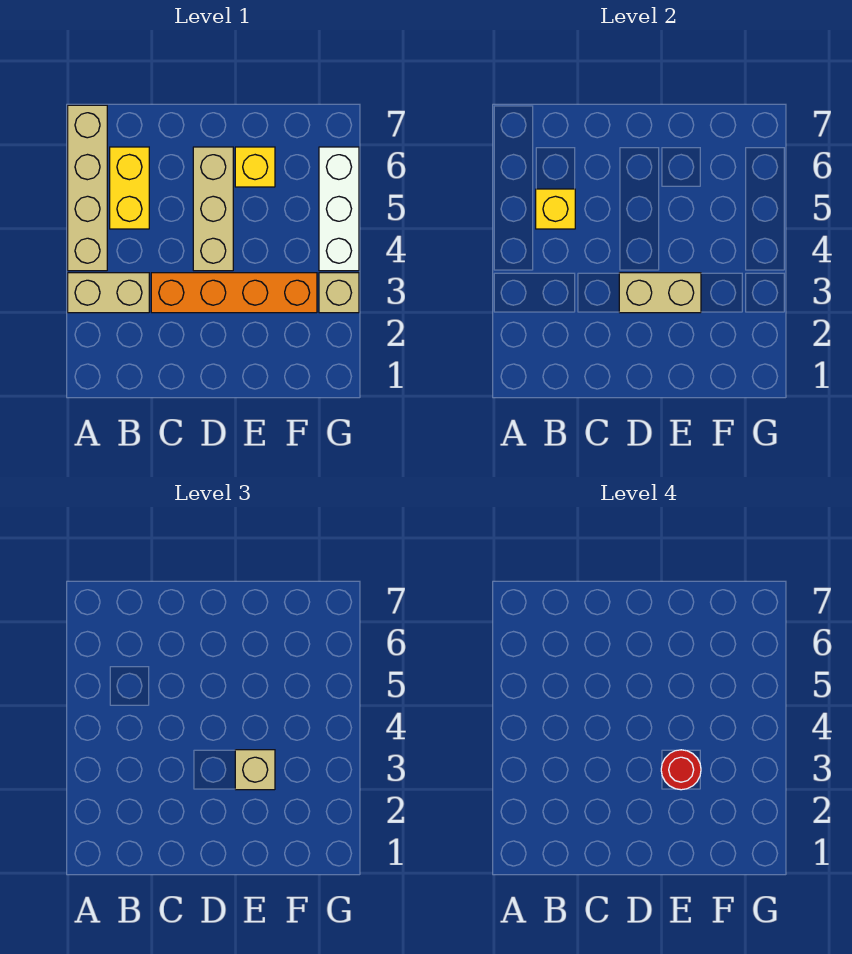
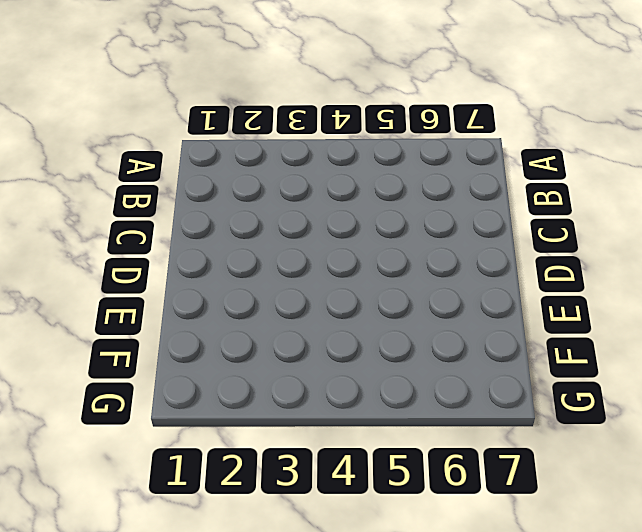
none -> tan 1x2 brick [68,273,149,313]
none -> tan 1x4 brick [68,105,107,271]
none -> yellow 1x2 brick [110,147,149,229]

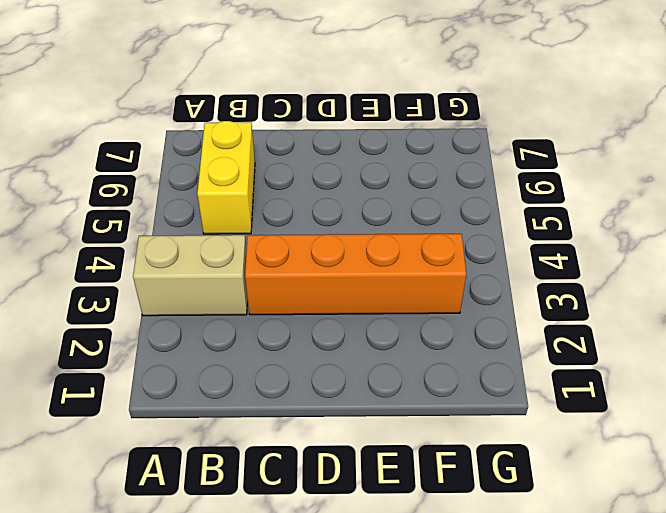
none -> tan 1x4 brick [68,105,107,271]
none -> tan 1x3 brick [193,147,233,271]
none -> yellow 1x1 brick [235,147,275,187]

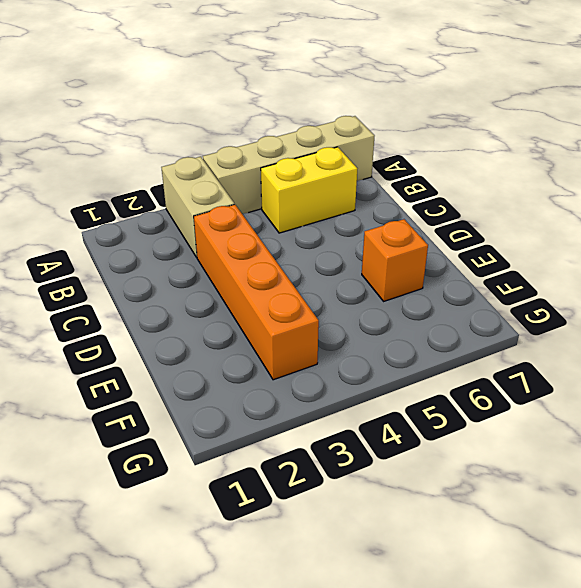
orange 1x1 brick [362,219,428,301] -> yellow 1x1 brick [235,147,275,187]
none -> tan 1x3 brick [193,147,233,271]
none -> tan 1x1 brick [319,273,359,313]
none -> white 1x3 brick [319,147,359,271]

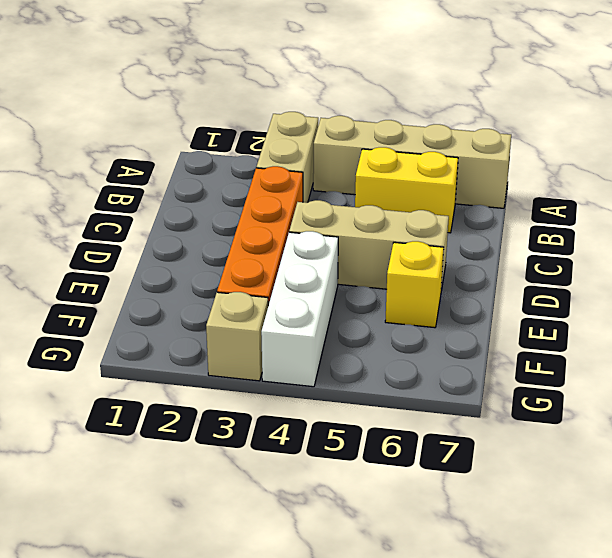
white 1x3 brick [261,231,338,387] -> white 1x3 brick turned to [319,147,359,271]
none -> yellow 1x1 brick [536,189,575,229]
none -> tan 1x2 brick [619,273,701,313]
none -> tan 1x1 brick [235,750,275,790]

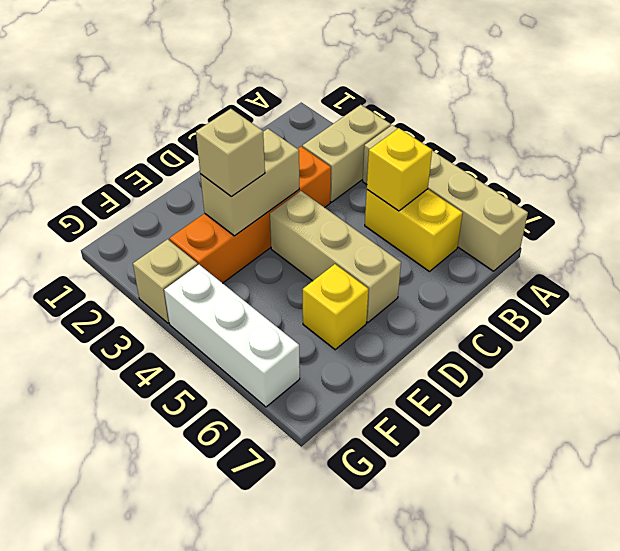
none -> red 1x1 round brick [661,750,701,790]

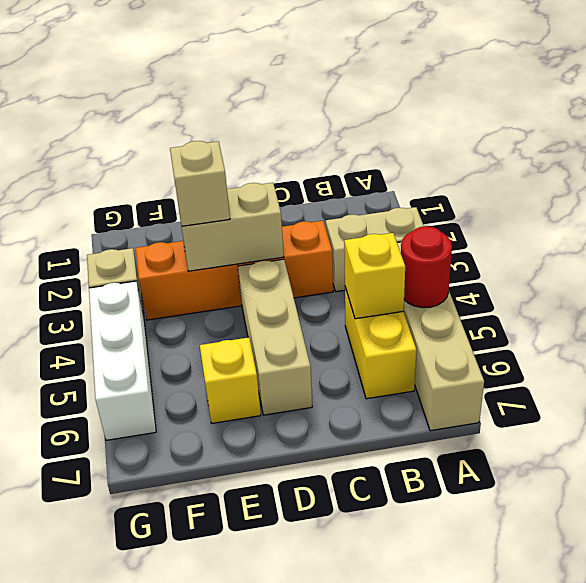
red 1x1 round brick [401,226,452,308] -> red 1x1 round brick moved to [661,750,701,790]

